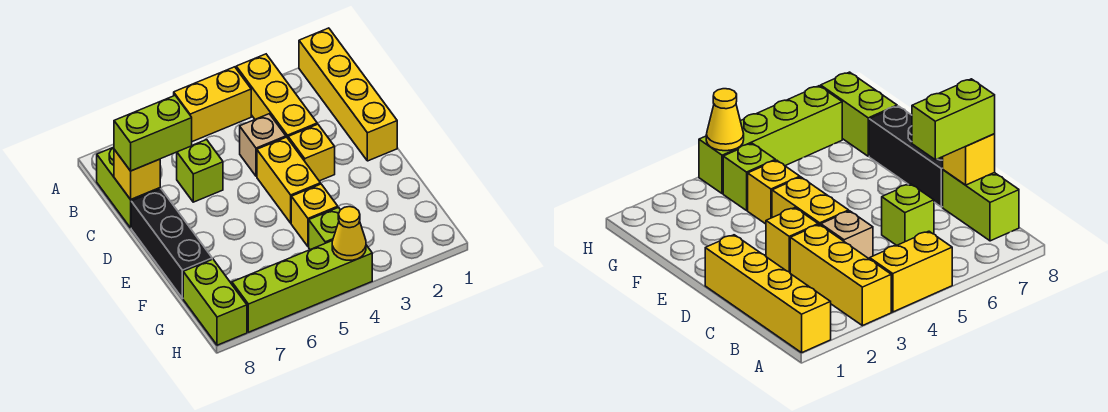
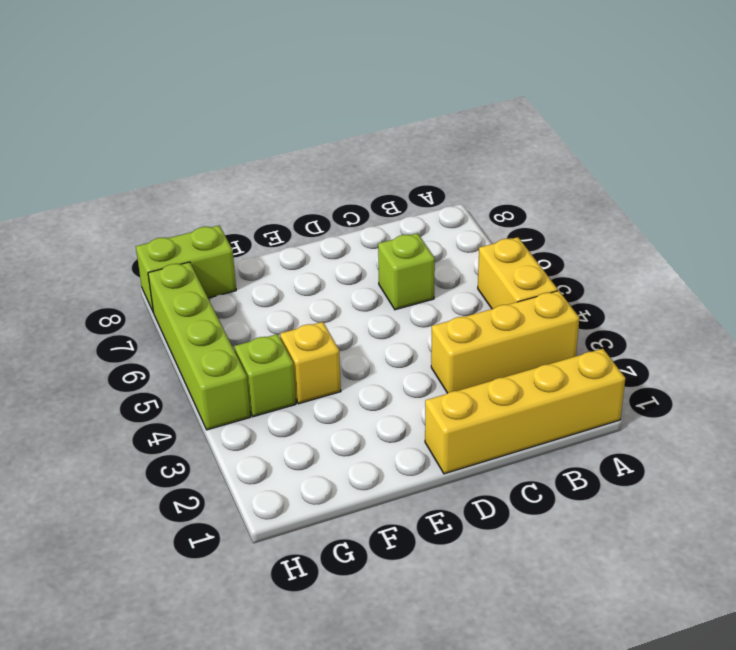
none -> lime 1x2 brick [97,147,160,228]
none -> tan 1x1 brick [240,114,286,176]
none -> yellow 1x1 brick [288,124,335,181]

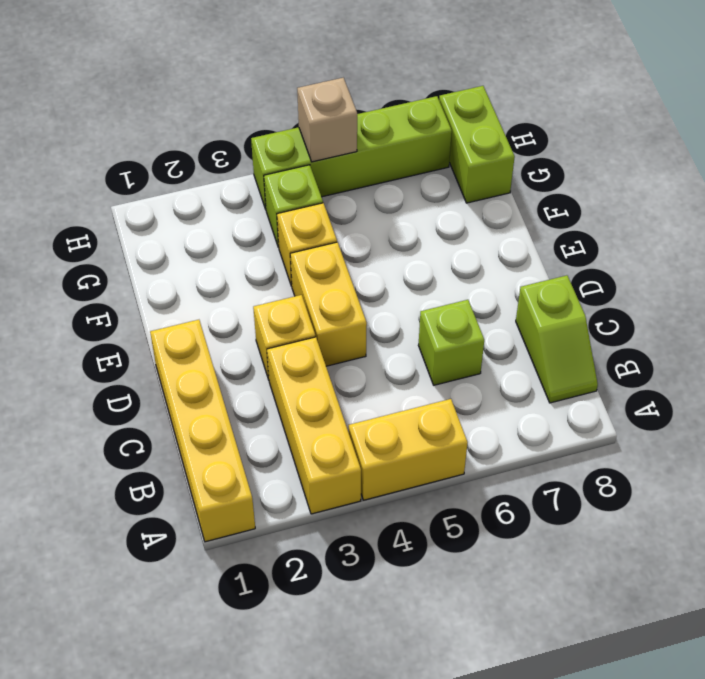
lime 1x2 slope [516,275,598,403] -> lime 1x2 brick [97,147,160,228]
tan 1x1 brick [297,78,357,162] -> tan 1x1 brick moved to [240,114,286,176]
none -> black 1x3 brick [131,189,212,298]
none -> yellow 1x1 brick [114,149,160,199]
none -> yellow 1x1 cone [332,207,366,260]

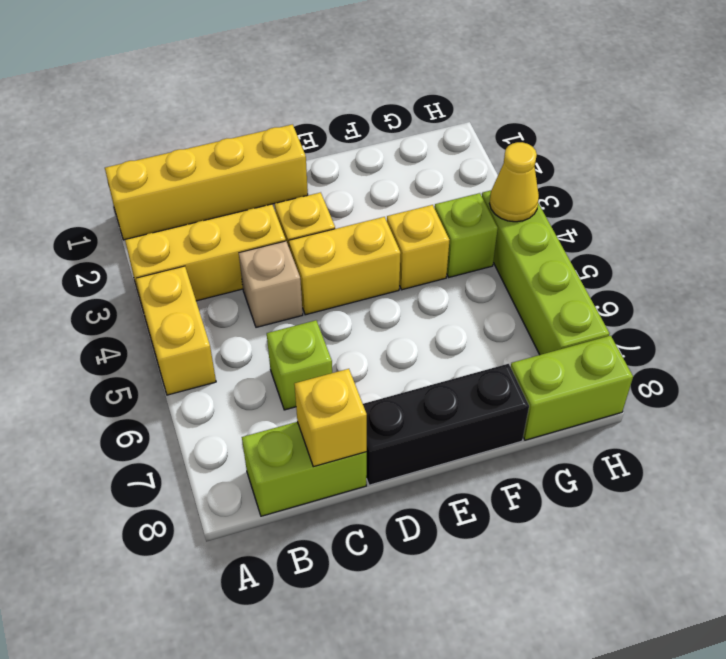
none -> lime 1x2 brick [114,96,192,171]

